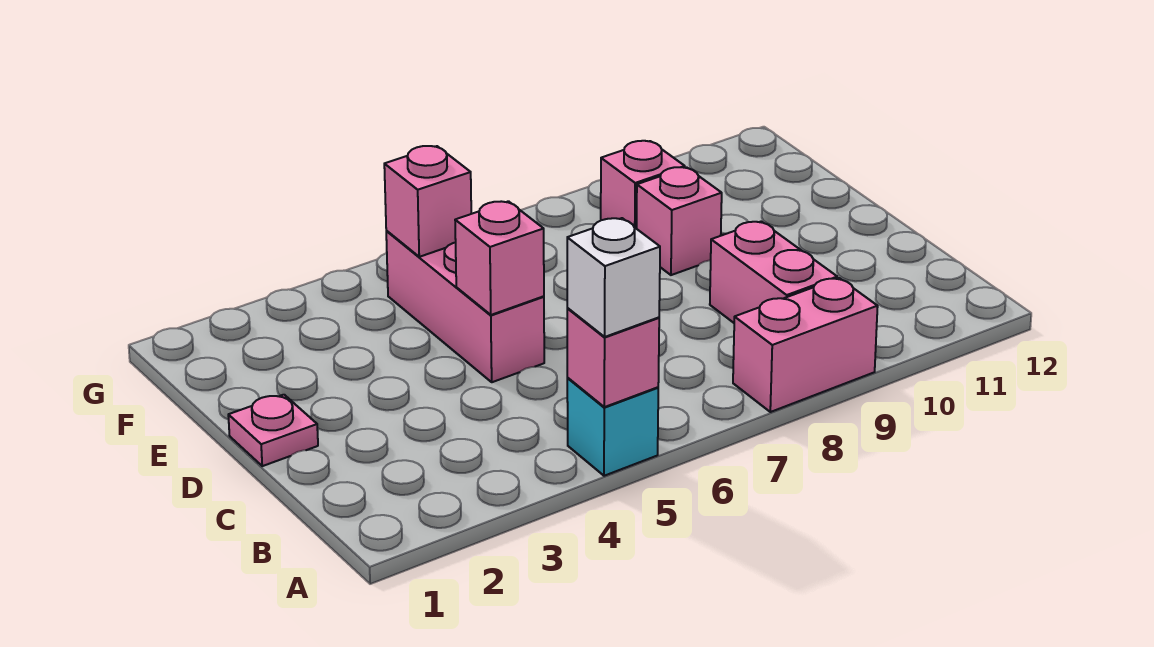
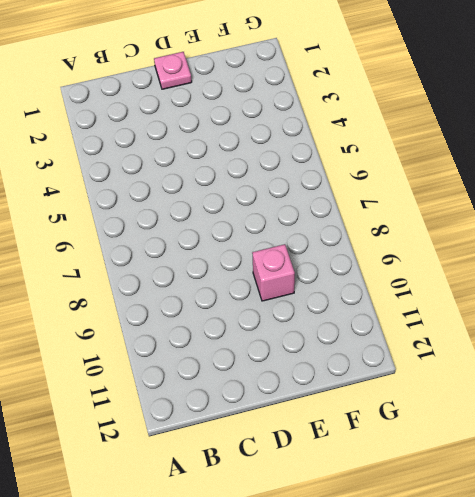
none -> cyan 1x1 brick [567,378,658,476]
none -> pink 1x2 brick [733,278,878,412]

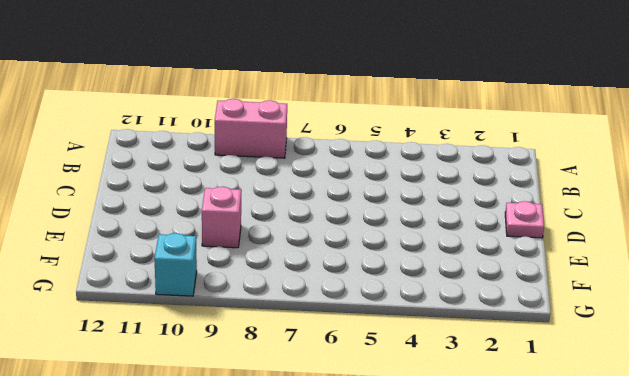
cyan 1x1 brick [155,233,197,296] -> cyan 1x1 brick moved to [567,378,658,476]
none -> pink 1x2 brick [710,222,837,323]
none -> pink 1x3 brick [386,231,544,382]

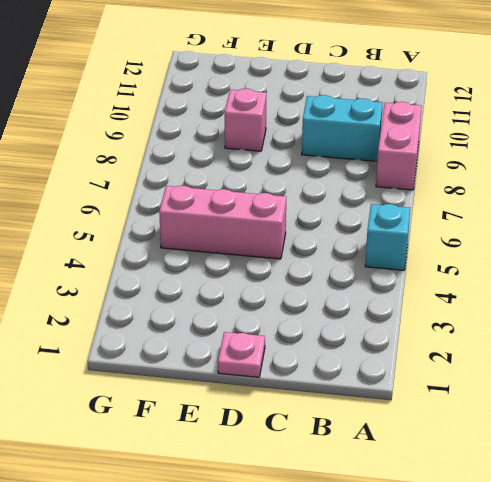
cyan 1x2 brick [302,95,383,161] -> pink 1x2 brick [710,222,837,323]
none -> pink 1x1 brick [601,141,685,229]
none -> pink 1x1 brick [567,309,659,407]

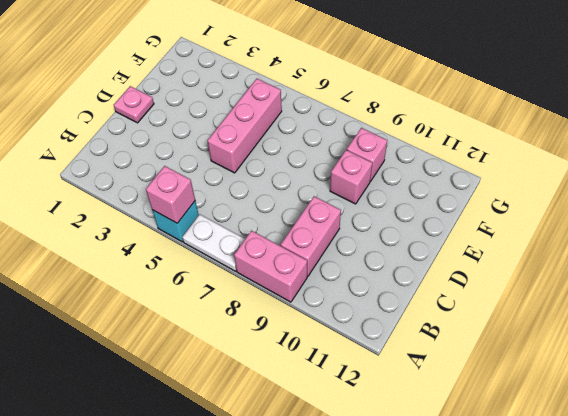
white 1x2 plate [182,214,245,271] -> none
none -> pink 1x1 brick [455,201,544,315]
none -> pink 1x1 brick [384,146,471,257]

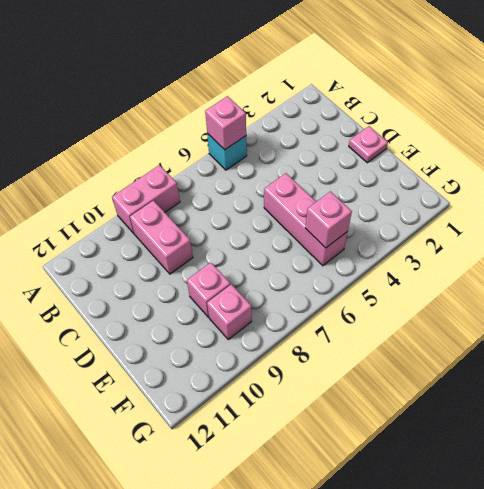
none -> pink 1x1 brick [455,201,544,315]
none -> white 1x1 brick [567,218,660,337]

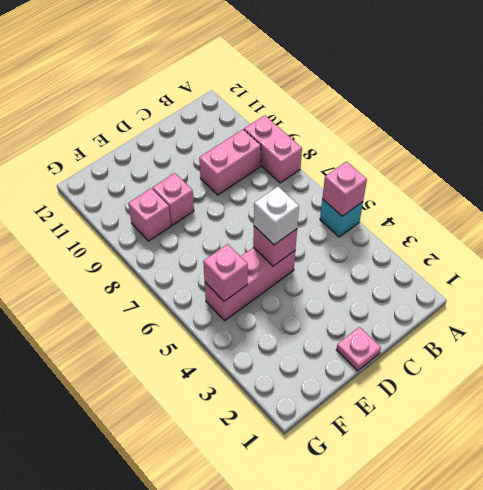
white 1x1 brick [254,187,299,245] -> white 1x1 brick moved to [567,218,660,337]

